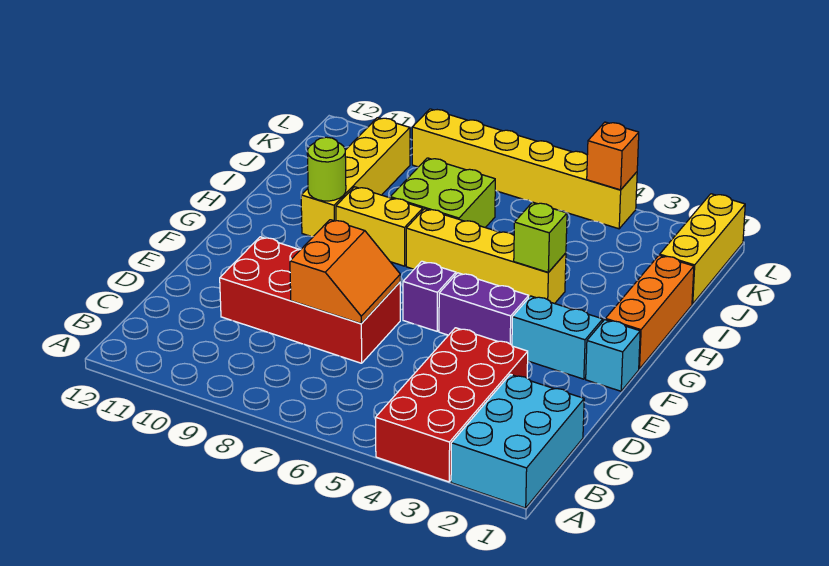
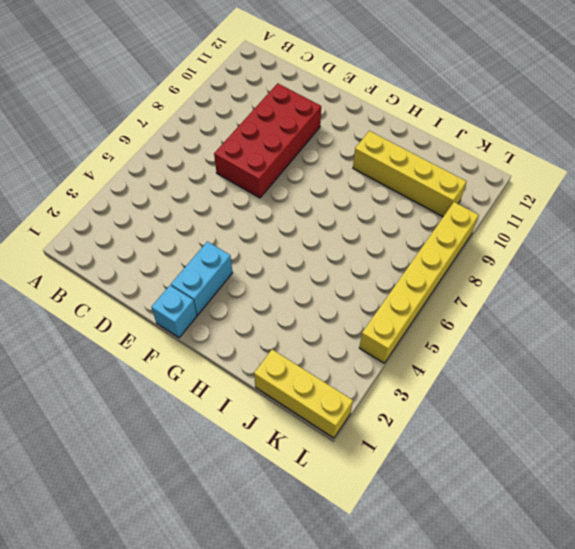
none -> cyan 2x3 brick [451,374,584,508]
none -> red 2x4 brick [376,328,528,482]
none -> purple 1x2 brick [439,273,529,345]

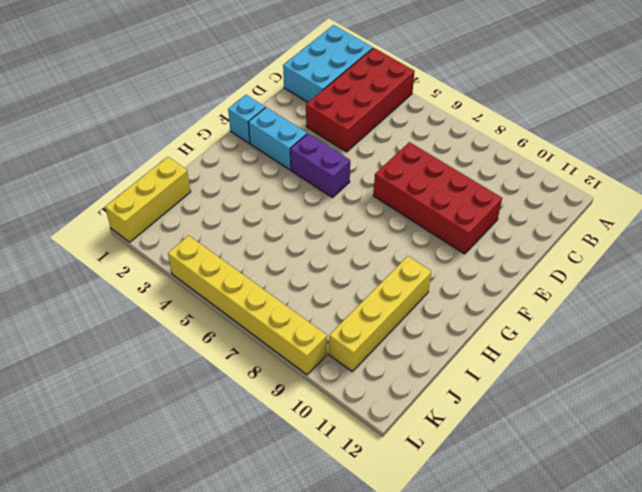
none -> purple 1x1 brick [403,261,456,331]
none -> orange 1x3 brick [605,255,694,369]
none -> yellow 1x4 brick [406,209,566,304]

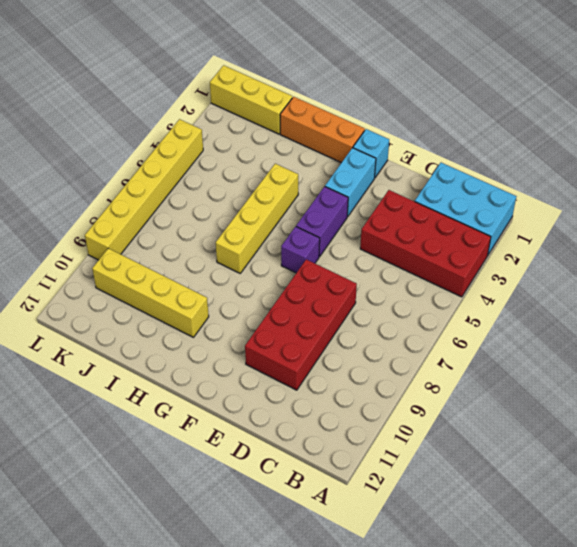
none -> yellow 1x2 brick [336,187,423,266]
none -> lime 2x2 brick [390,158,495,228]
none -> orange 2x2 slope [290,220,400,324]

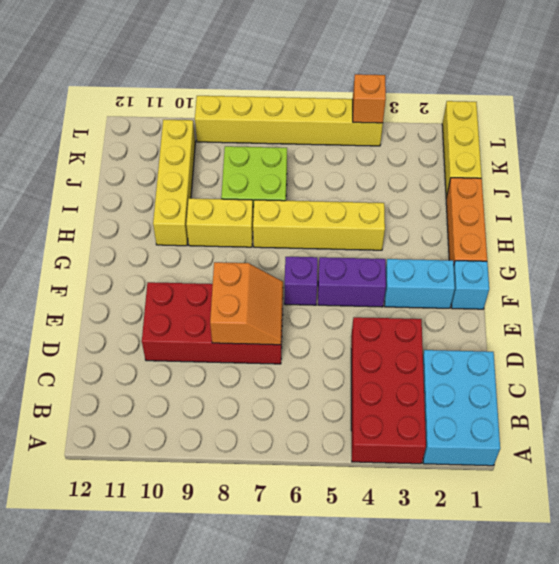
none -> lime 1x1 brick [514,202,567,272]
none -> lime 1x1 round brick [307,137,346,201]

